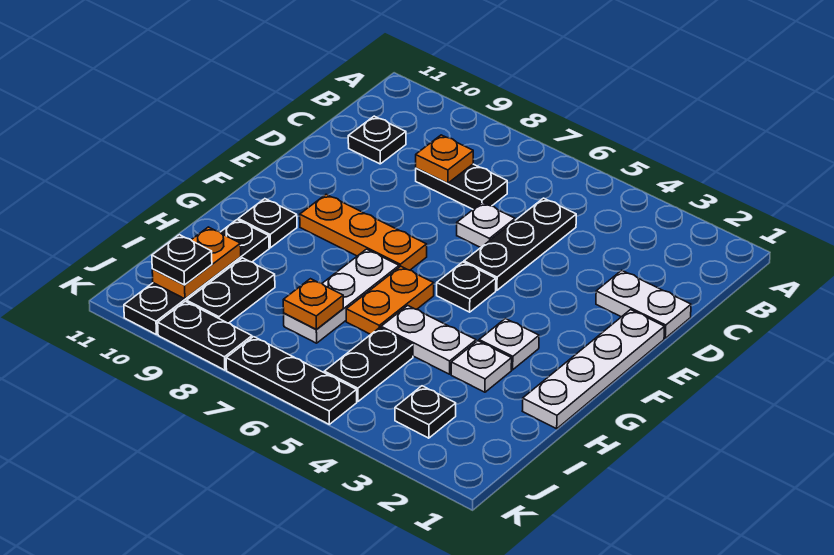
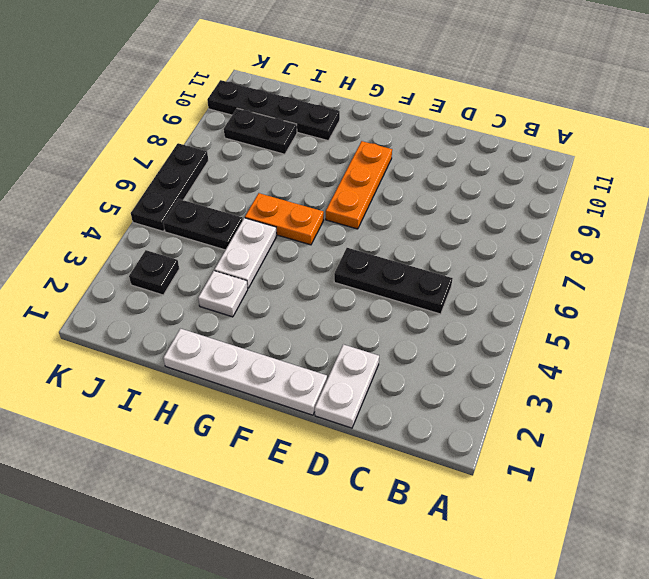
none -> black 1x2 plate [416,164,507,209]
none -> black 1x1 plate [348,116,406,164]
none -> white 1x1 plate [457,203,515,248]

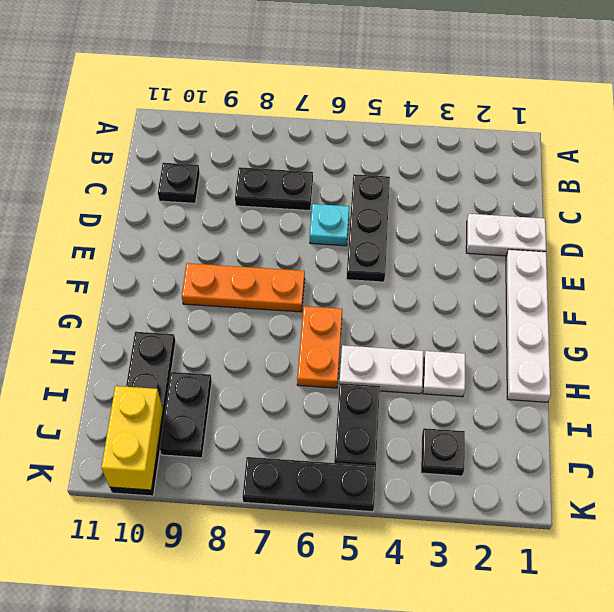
cyan 1x1 plate [310,204,349,246] -> white 1x1 plate [457,203,515,248]
yellow 1x2 brick [101,386,163,490] -> orange 1x2 plate [152,227,241,299]
none -> black 1x1 plate [437,262,496,312]
none -> white 1x1 plate [479,319,539,370]
none -> white 1x3 plate [284,249,399,343]

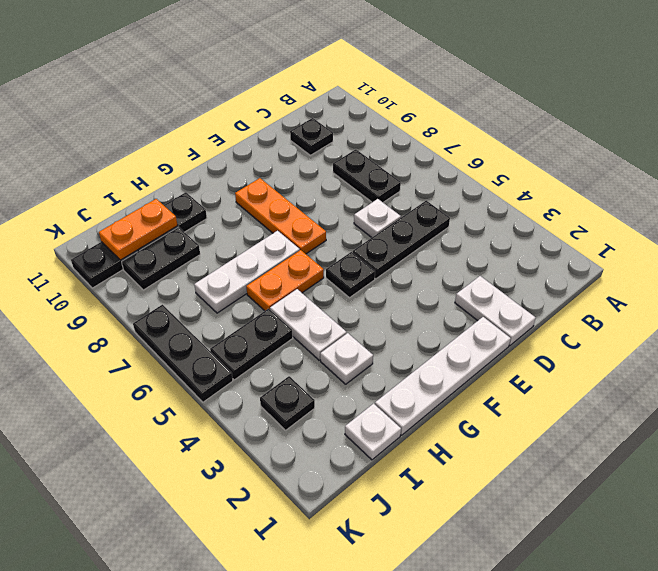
white 1x1 plate [345,404,401,460] -> white 1x1 plate moved to [479,319,539,370]
none -> black 1x1 plate [238,199,297,248]
none -> black 1x2 plate [158,301,252,370]
none -> orange 1x1 plate [416,135,473,183]

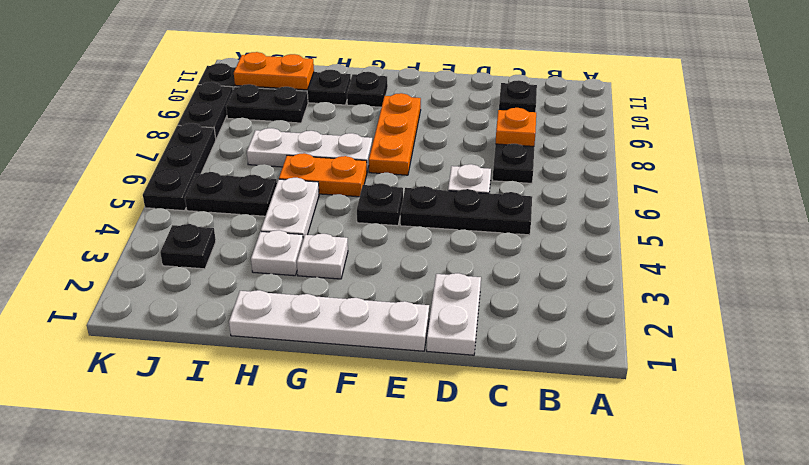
none -> orange 1x1 plate [283,279,343,329]
none -> black 1x1 plate [152,235,212,285]

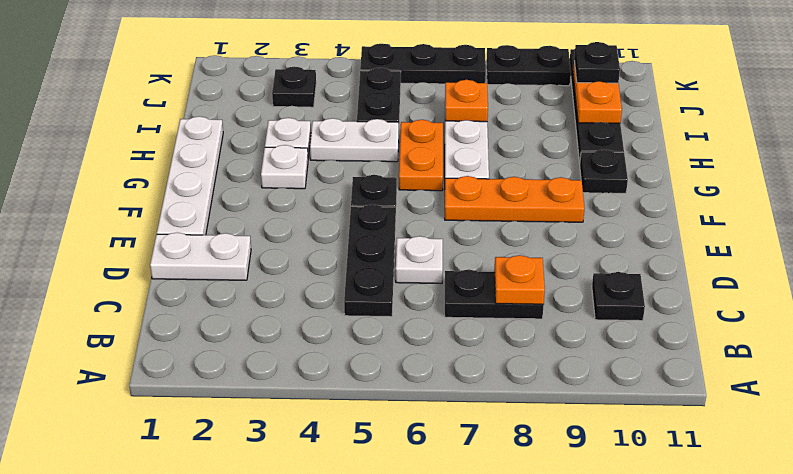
none -> black 1x2 plate [187,258,275,323]

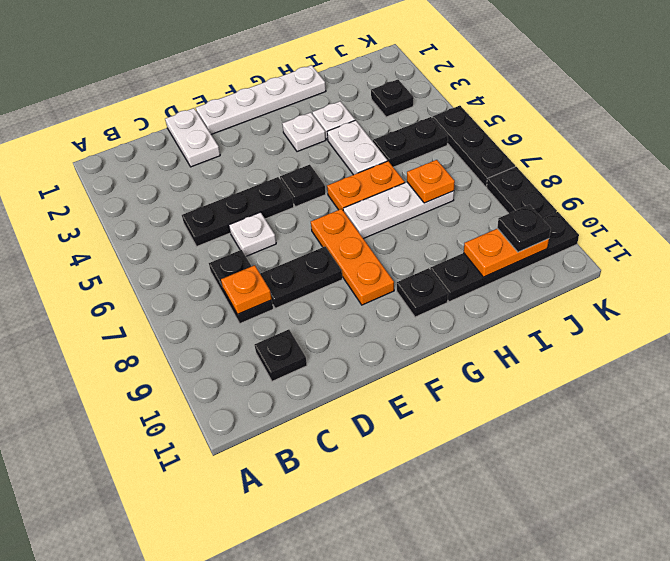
black 1x2 plate [260,247,342,308] -> black 1x2 plate moved to [187,258,275,323]

